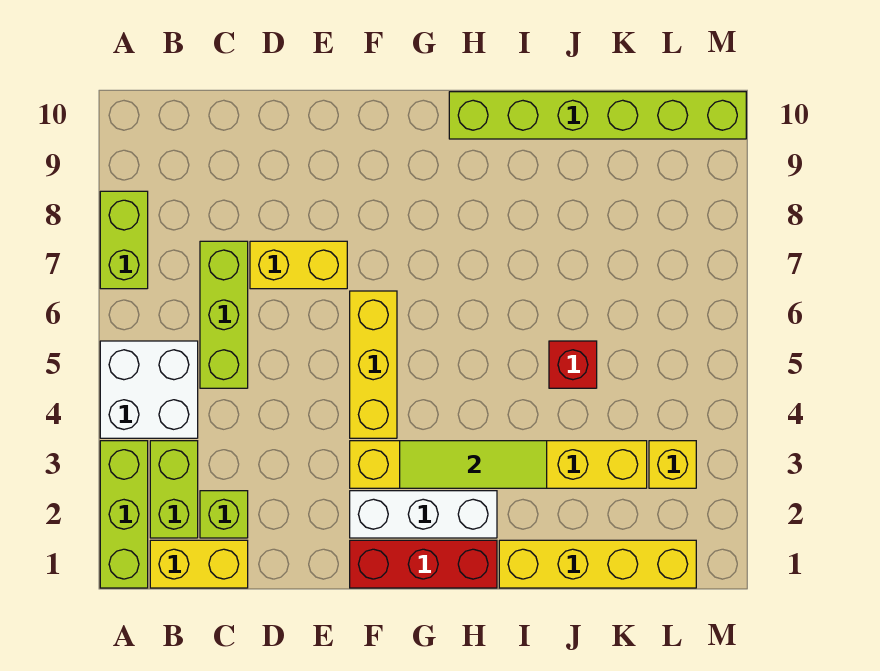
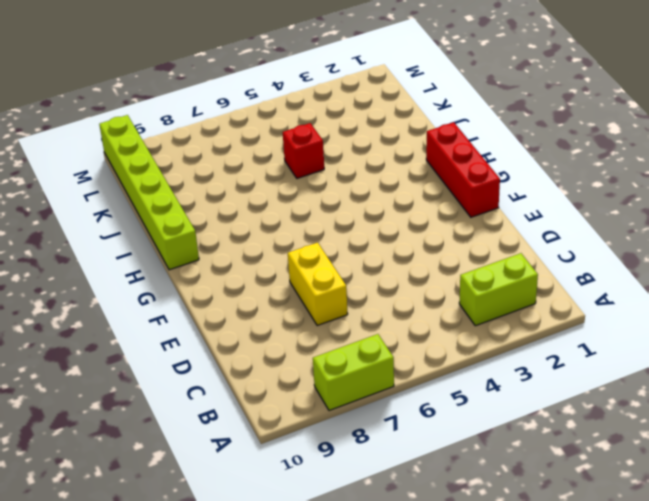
none -> lime 1x3 brick [100,441,148,588]
none -> white 2x2 brick [100,341,198,438]
none -> yellow 1x2 brick [150,540,248,588]

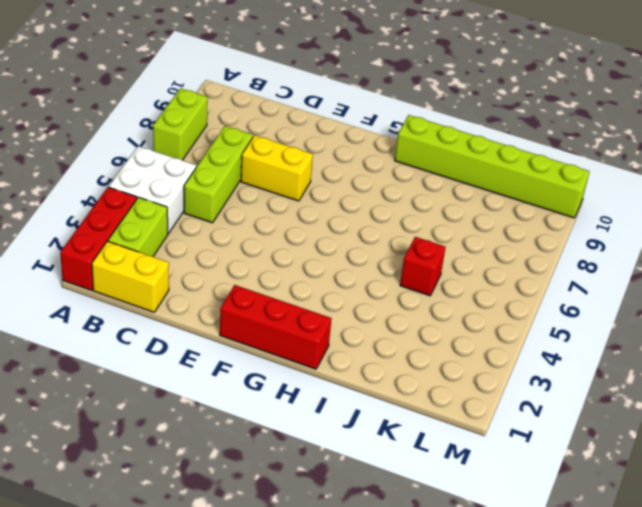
red 1x3 brick [60,187,137,290] -> lime 1x3 brick [100,441,148,588]
none -> lime 1x1 brick [200,491,248,538]
none -> white 1x3 brick [350,491,497,538]
none -> yellow 1x6 brick [350,441,647,488]

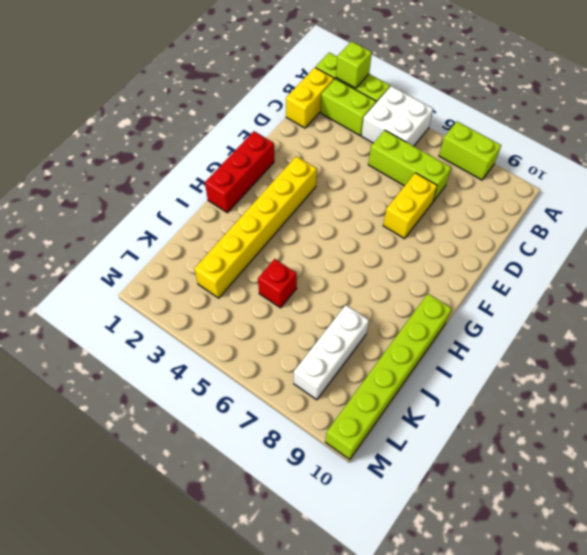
lime 1x1 brick [336,41,372,88] -> lime 1x1 brick moved to [200,491,248,538]
white 1x3 brick [294,305,369,400] -> white 1x3 brick moved to [350,491,497,538]
none -> yellow 1x3 brick [350,291,397,438]
none -> yellow 1x4 brick [499,540,696,588]
none -> yellow 1x1 brick [649,441,696,488]

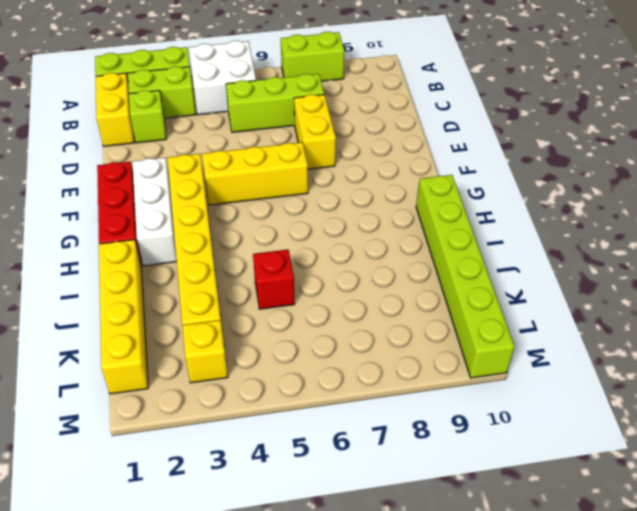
none -> lime 1x3 tile [400,441,547,488]

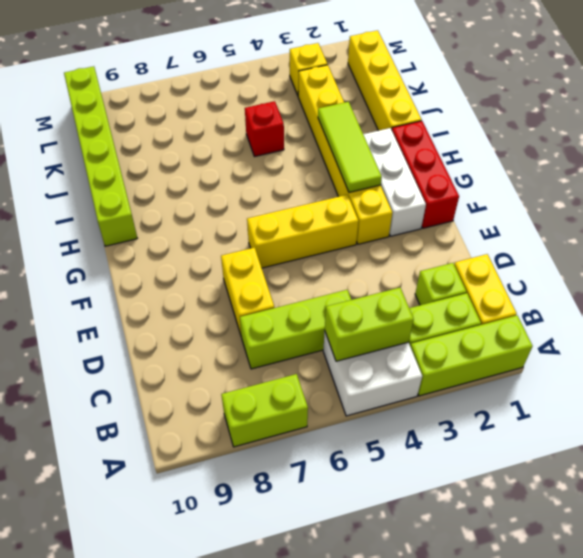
lime 1x2 brick [325,287,414,361] -> none

